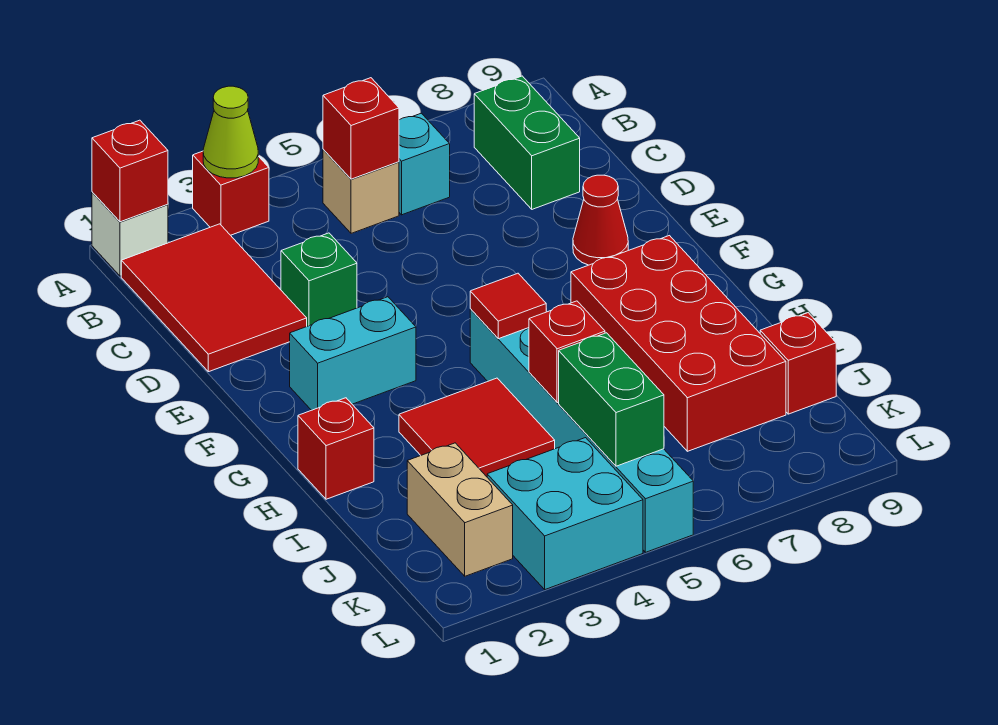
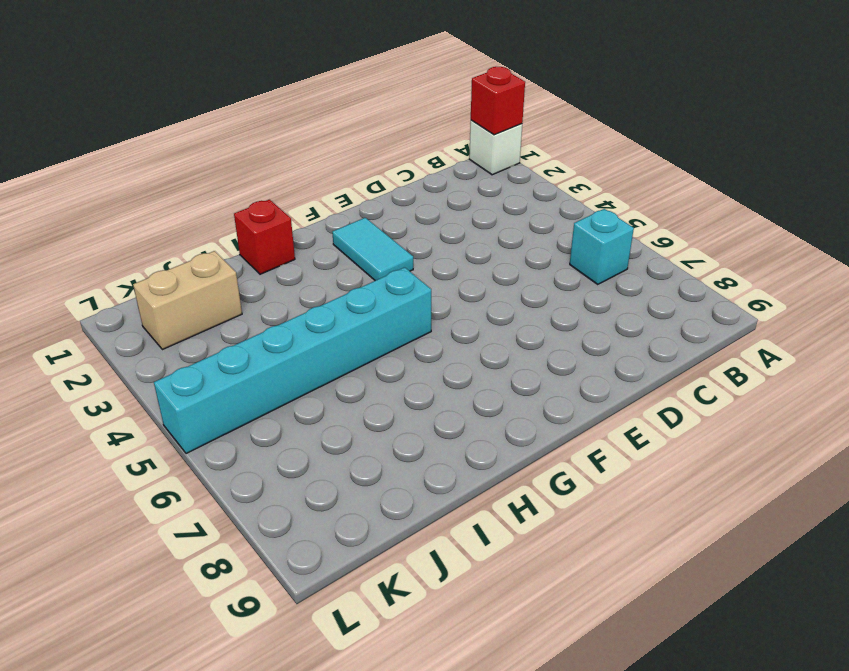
cyan 1x2 tile [332,218,413,281] -> cyan 1x2 brick [290,297,416,410]
none -> red 1x1 brick [193,151,269,235]
none -> red 2x3 tile [121,224,307,372]
none -> tan 1x1 brick [323,149,399,233]

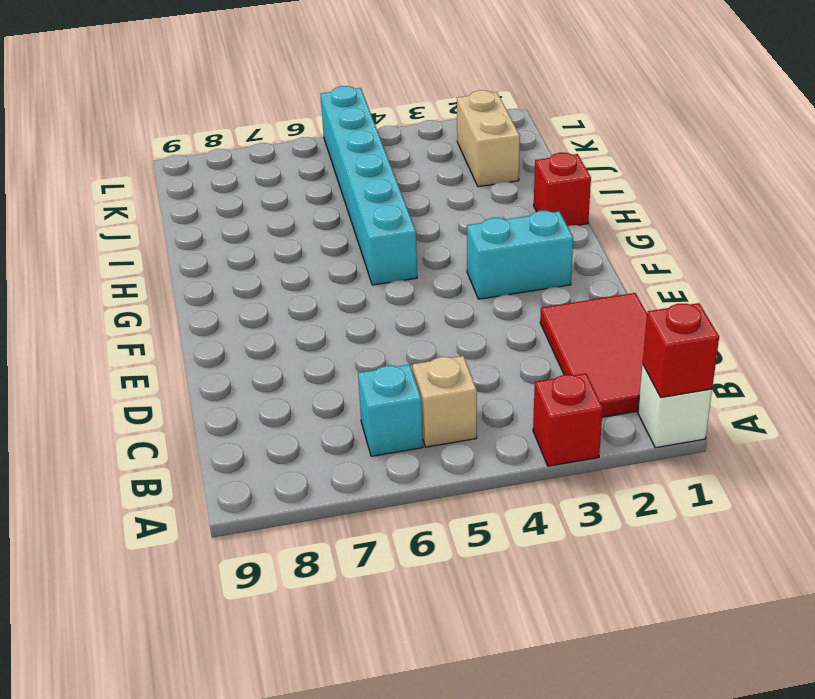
none -> green 1x2 brick [474,76,580,209]
none -> green 1x1 brick [281,233,357,326]
none -> red 1x1 cone [573,175,628,265]

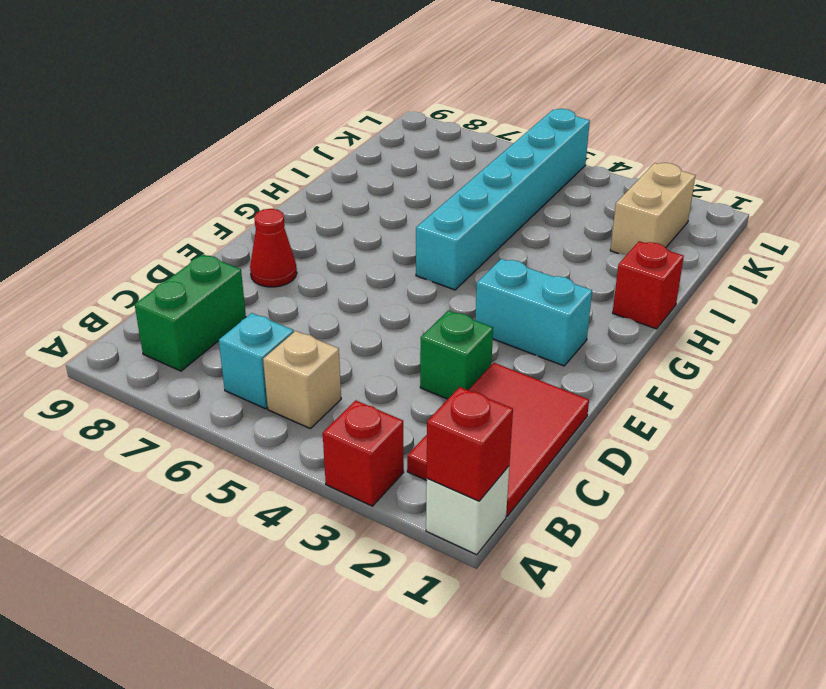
none -> red 2x4 brick [571,236,786,451]
none -> red 2x2 tile [399,378,555,477]
none -> red 1x1 brick [760,313,836,414]

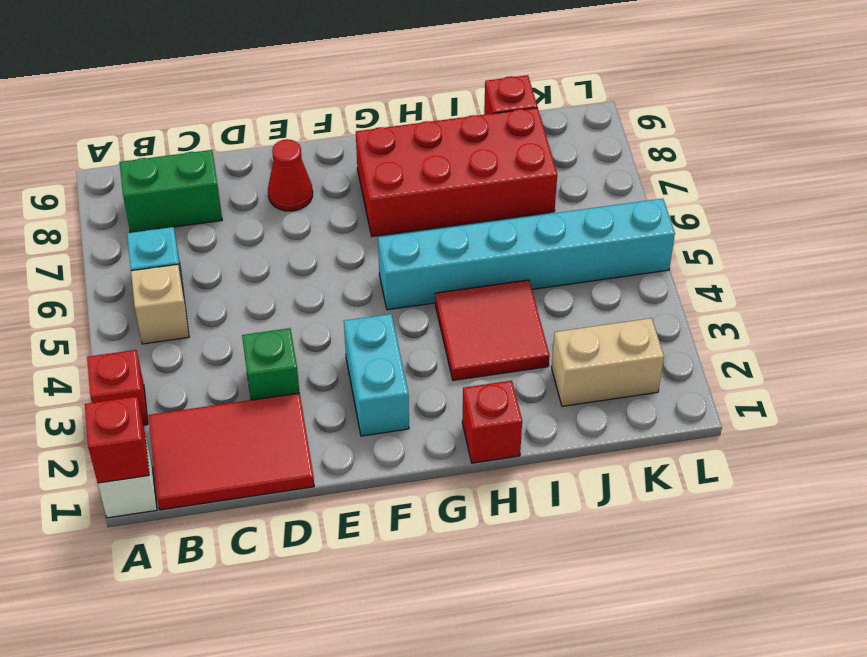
none -> cyan 2x2 brick [487,438,643,589]
none -> lime 1x1 cone [203,86,258,178]
none -> red 1x1 brick [323,78,399,179]

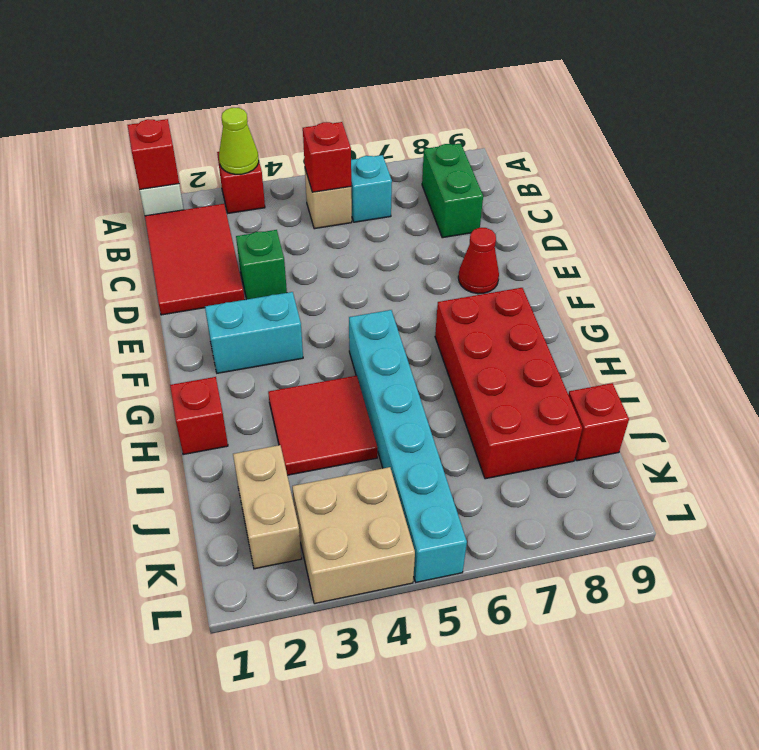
tan 2x2 brick [292,467,415,604] -> cyan 2x2 brick [487,438,643,589]
none -> red 1x1 tile [470,273,546,339]
none -> red 1x1 brick [529,301,605,403]
none -> green 1x2 brick [559,333,664,466]

